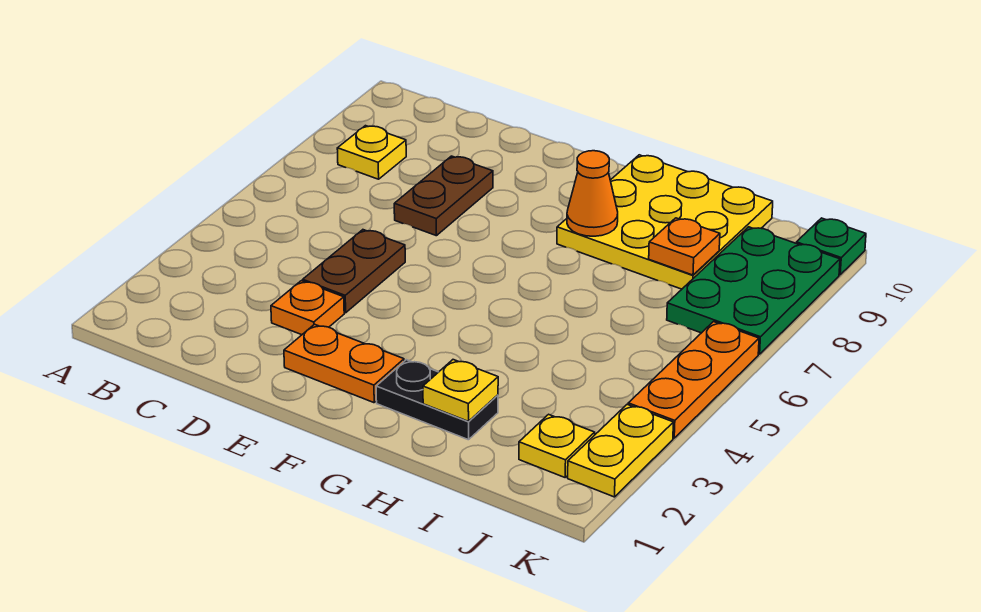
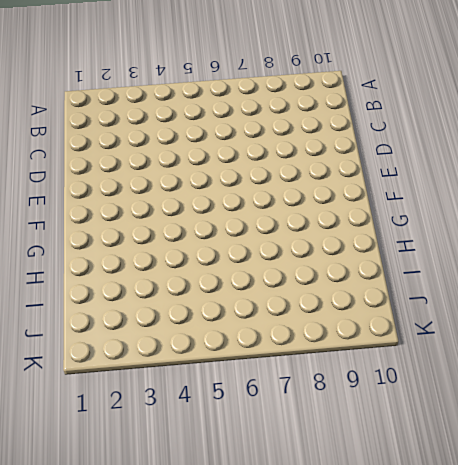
none -> yellow 1x1 plate [337,126,406,179]
none -> orange 1x1 plate [271,281,344,335]
none -> brown 1x2 plate [303,230,405,313]

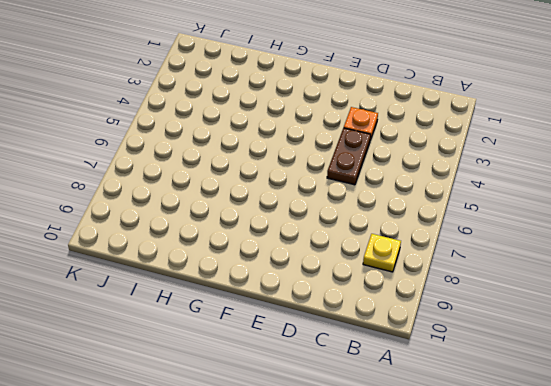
none -> brown 1x2 plate [394,156,493,236]
none -> orange 1x2 plate [284,324,404,403]
none -> black 1x2 plate [376,360,498,440]

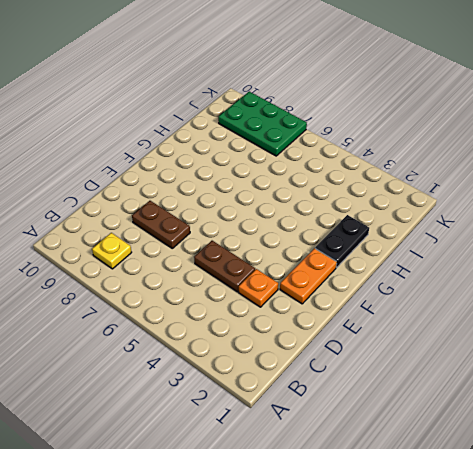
none -> yellow 3x3 plate [557,155,773,289]
none -> yellow 1x1 plate [519,414,595,477]
none -> yellow 1x2 plate [568,405,673,497]

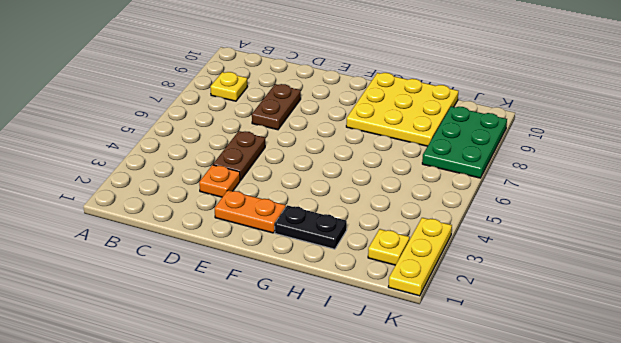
yellow 1x3 plate [388,218,452,296] -> yellow 1x2 plate [568,405,673,497]
none -> orange 1x3 plate [628,322,759,438]
none -> green 1x1 plate [796,218,866,275]
none -> orange 1x1 cone [567,151,618,236]

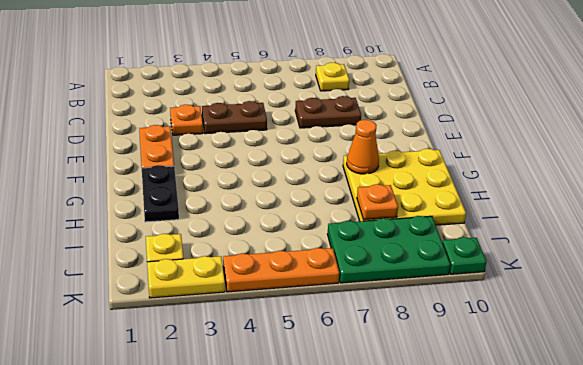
none -> yellow 1x1 plate [423,360,498,421]

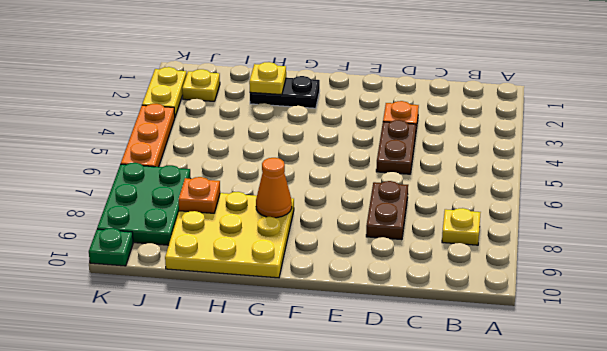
none -> orange 1x2 plate [284,324,404,403]

